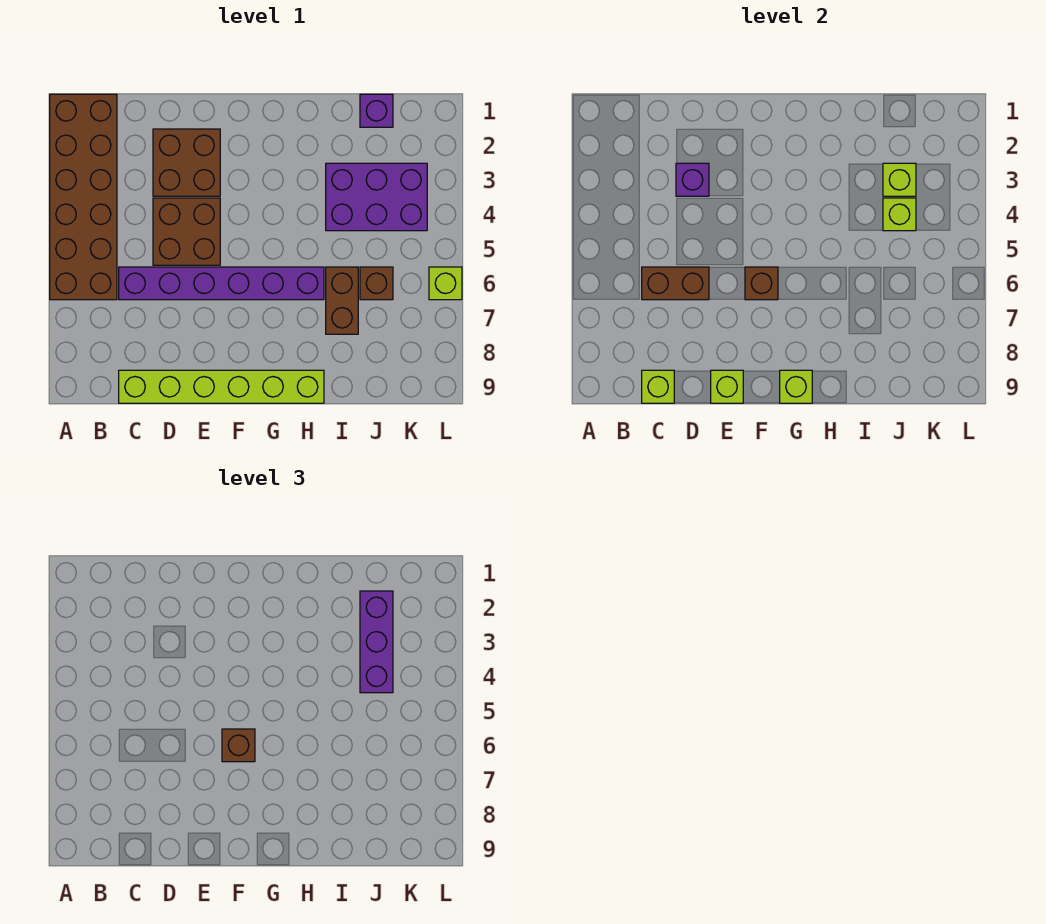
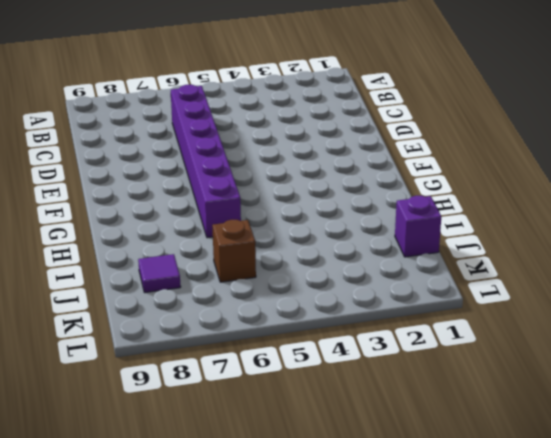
purple 1x1 tile [138,254,181,293] -> none
none -> brown 2x6 brick [50,94,117,300]
none -> lime 1x6 brick [119,370,324,403]
none -> brown 2x2 brick [153,129,220,196]

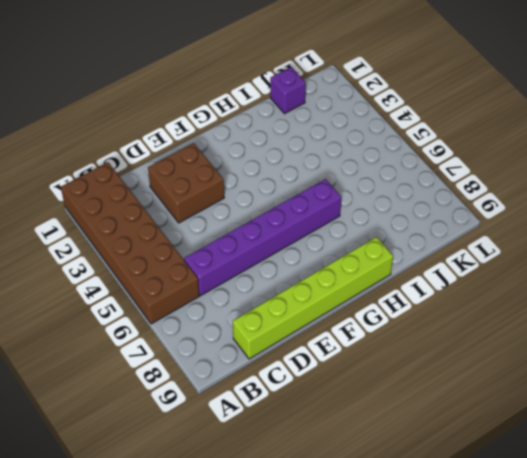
none -> brown 2x2 brick [153,198,220,265]
none -> purple 2x3 brick [326,163,427,231]
none -> brown 1x2 brick [326,267,358,334]

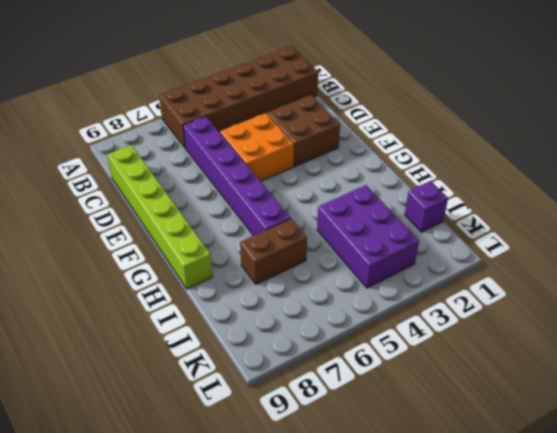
orange 2x2 brick [220,113,294,181] -> brown 2x2 brick [153,198,220,265]
none -> brown 1x1 brick [360,267,393,300]
none -> lime 1x1 brick [429,267,462,300]
none -> brown 1x2 brick [642,267,709,300]

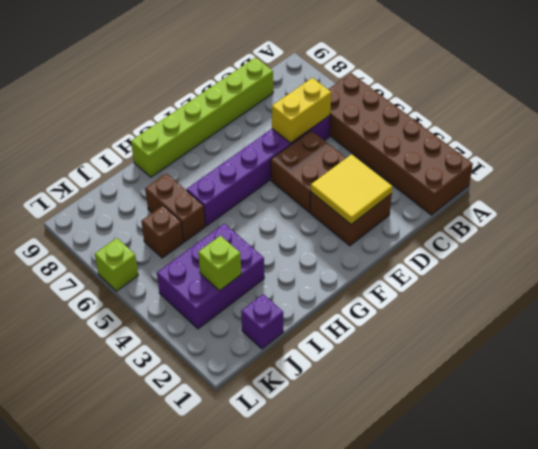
yellow 1x2 brick [272,78,331,143] -> brown 1x2 brick [642,267,709,300]
yellow 2x2 tile [311,154,392,224] -> purple 1x1 brick [676,163,709,196]
none -> lime 1x1 brick [642,370,674,403]
none -> lime 1x1 brick [711,370,743,403]
none -> brown 1x1 brick [745,267,778,300]

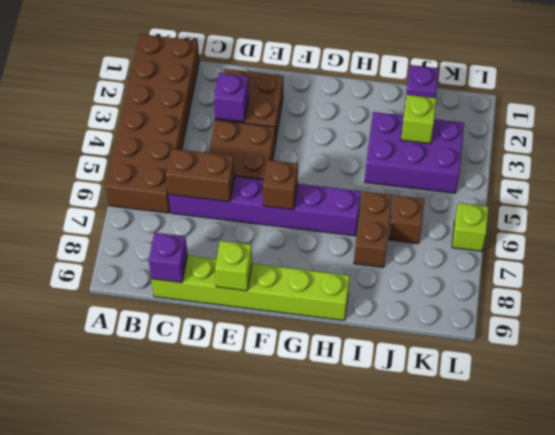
purple 1x1 brick [149,233,187,283] -> lime 1x1 brick [642,370,674,403]
none -> lime 1x1 brick [780,370,812,403]
none -> lime 1x1 brick [883,198,916,231]
none -> brown 1x1 brick [222,729,255,762]

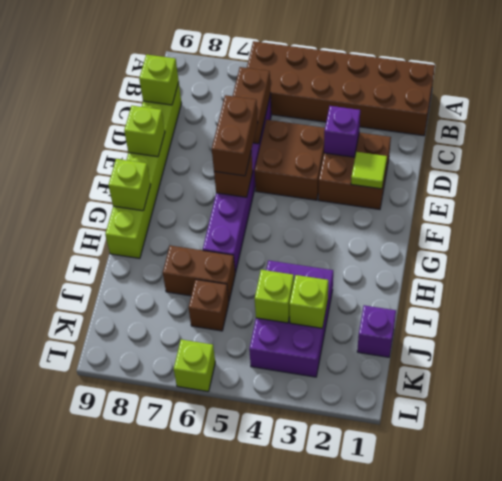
lime 1x1 tile [351,152,387,189] -> none
brown 1x2 brick [212,95,258,176] -> brown 1x1 brick [222,729,255,762]
none -> purple 1x3 brick [360,591,393,693]

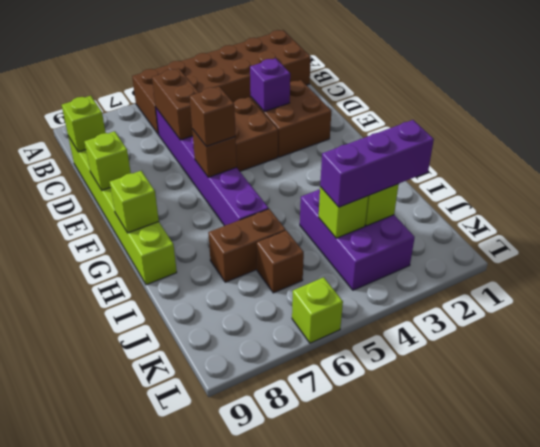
none -> purple 1x1 brick [360,94,393,127]

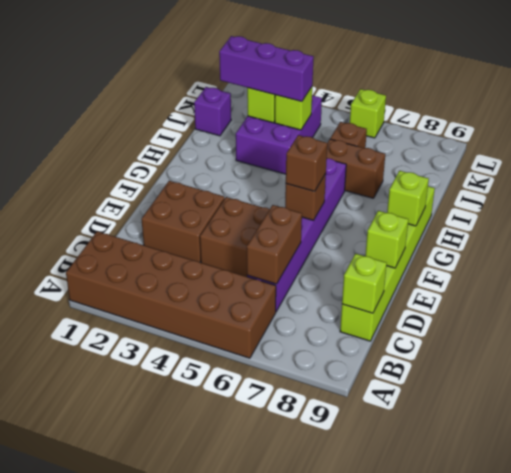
none -> purple 1x1 brick [676,163,709,196]

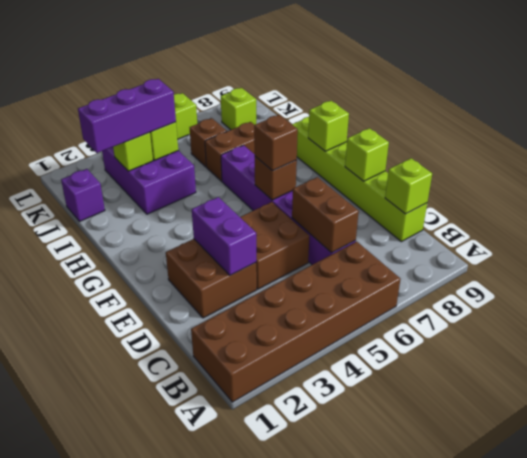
purple 1x2 brick [192,197,256,275] -> purple 1x1 brick [676,163,709,196]
lime 1x1 brick [221,88,256,130] -> none

